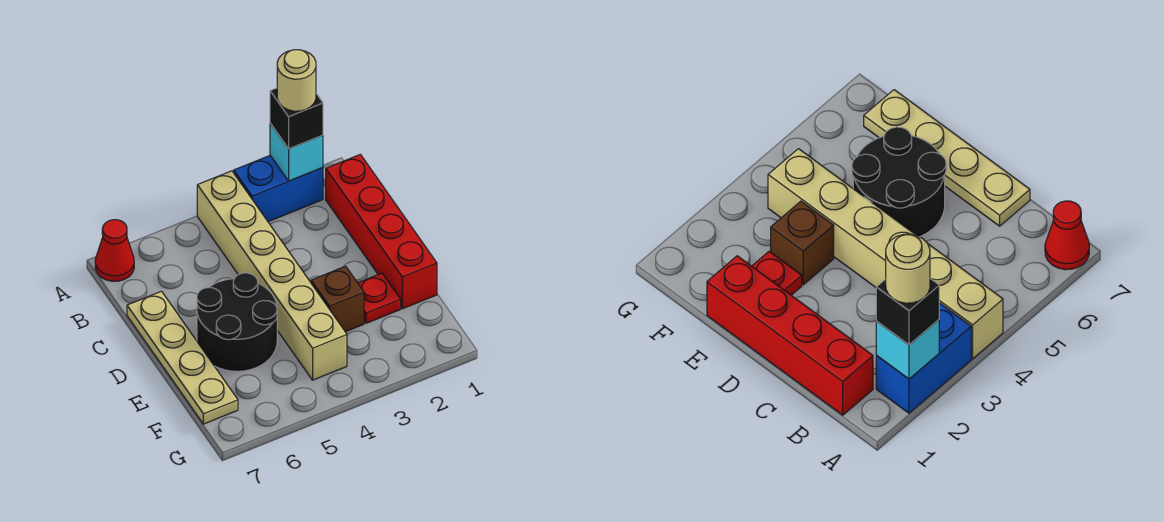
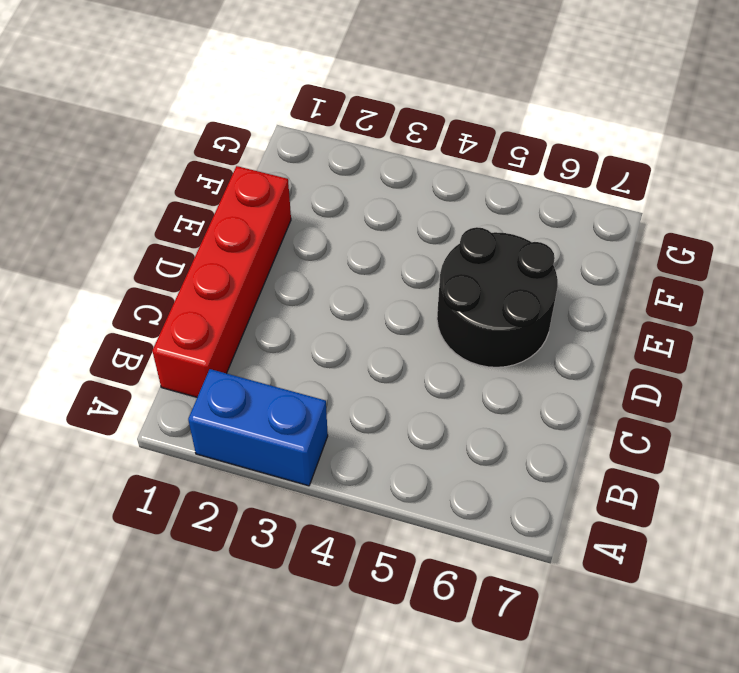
none -> tan 1x6 brick [197,171,347,380]
none -> red 1x1 cone [95,220,134,281]

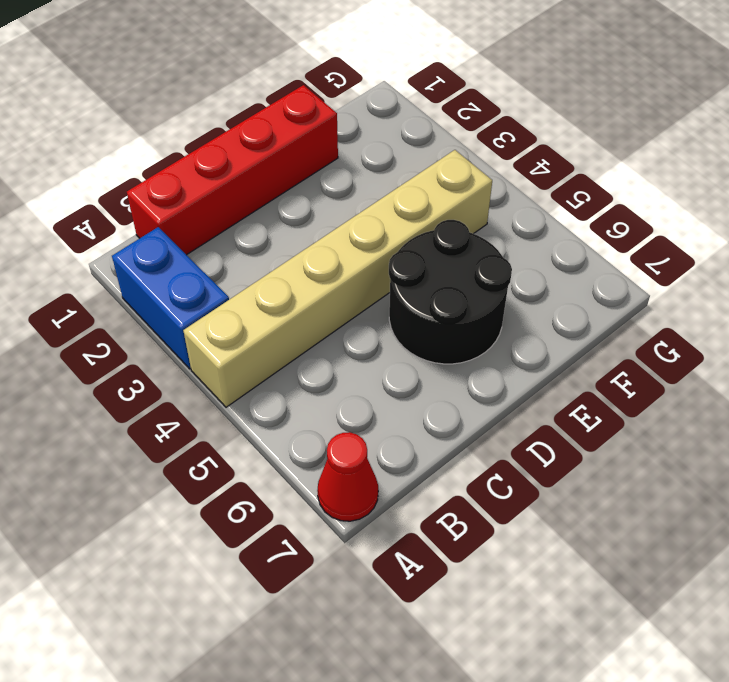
none -> tan 1x4 plate [127,291,238,424]
none -> red 1x1 plate [358,273,401,323]

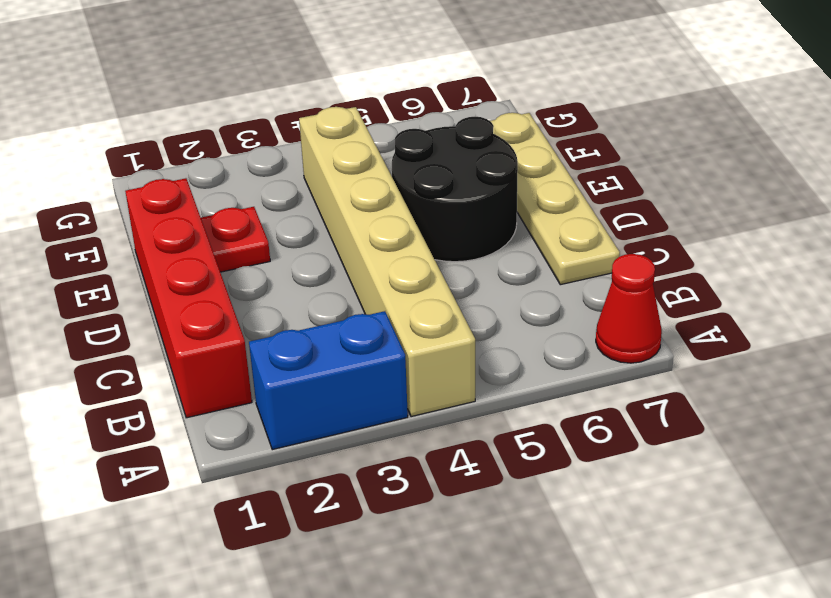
none -> brown 1x1 brick [311,266,364,332]
none -> cyan 1x1 brick [270,123,323,181]

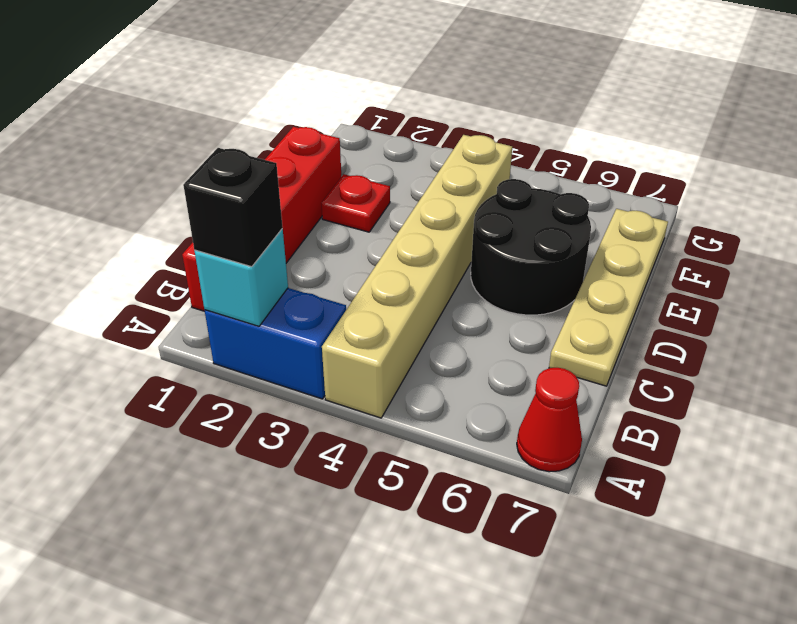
none -> brown 1x1 brick [311,266,364,332]
none -> tan 1x1 round brick [277,50,316,111]

